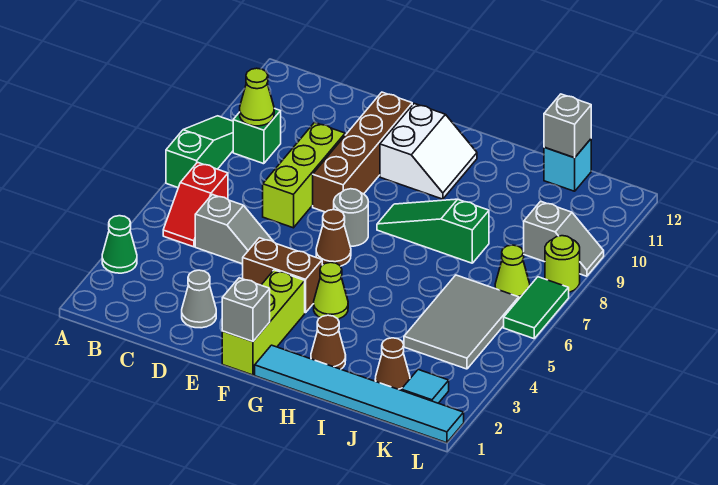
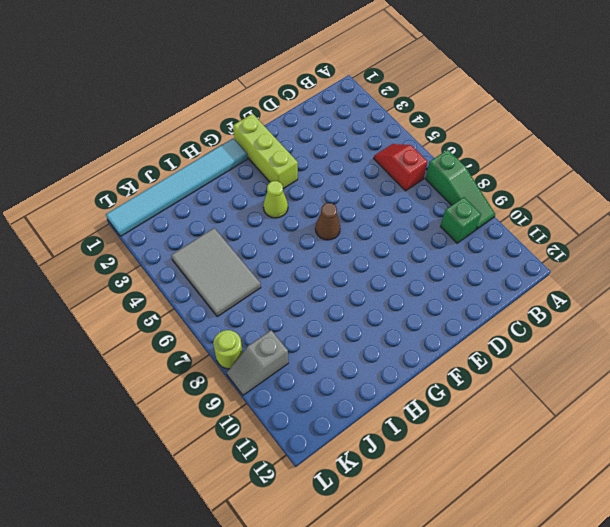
none -> green 1x1 cone [102,216,137,273]
none -> grey 1x2 slope [195,194,274,264]
none -> grey 1x1 cone [182,270,216,328]

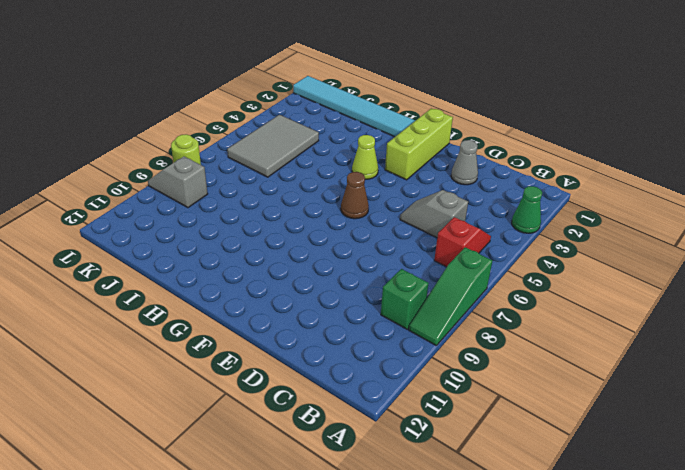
none -> lime 1x3 brick [263,123,345,228]
none -> brown 1x2 brick [243,238,322,313]
none -> brown 1x4 brick [313,92,412,212]

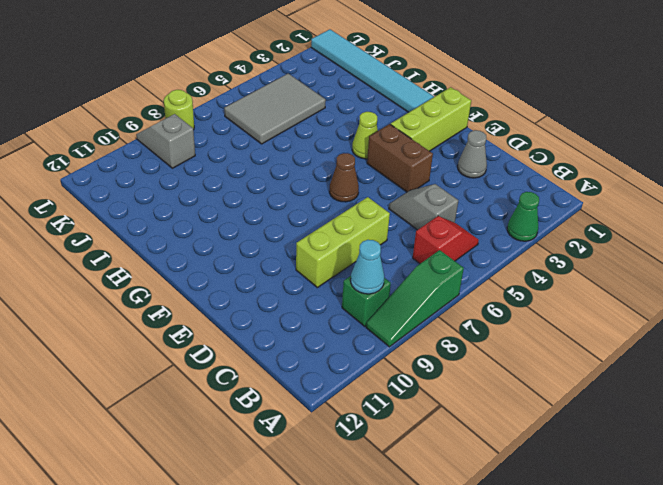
cyan 1x1 cone [351,240,384,294] -> lime 1x1 cone [240,68,274,126]
none -> brown 1x4 brick [313,92,412,212]
none -> grey 1x1 round brick [334,189,368,246]
none -> white 2x2 slope [380,104,477,199]

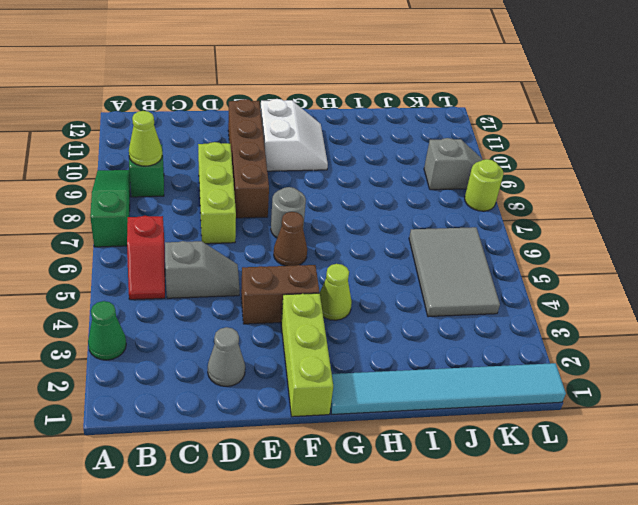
none -> green 1x3 slope [377,199,489,263]
none -> brown 1x1 cone [311,315,346,369]
none -> brown 1x1 cone [375,338,410,390]

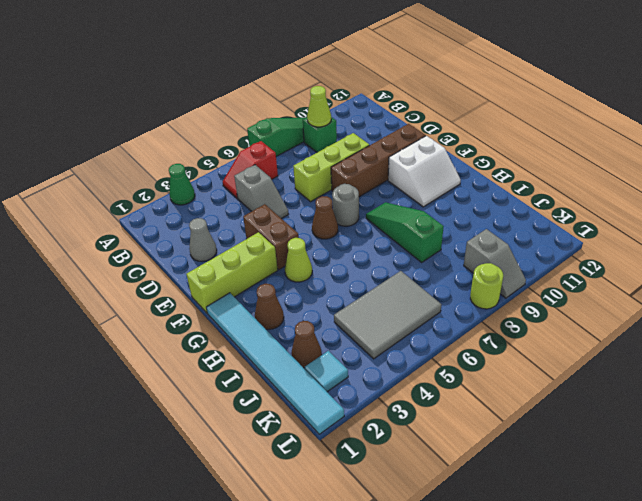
none -> cyan 1x1 brick [544,139,591,191]
none -> lime 1x1 cone [495,245,530,298]
none -> green 1x2 tile [504,277,569,339]

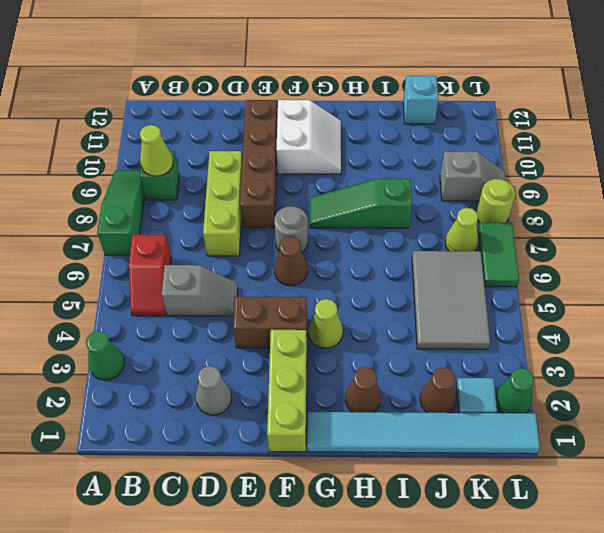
green 1x1 cone [496,368,534,413] -> none
none -> grey 1x1 brick [222,278,270,341]
none -> grey 1x1 brick [544,94,591,158]

